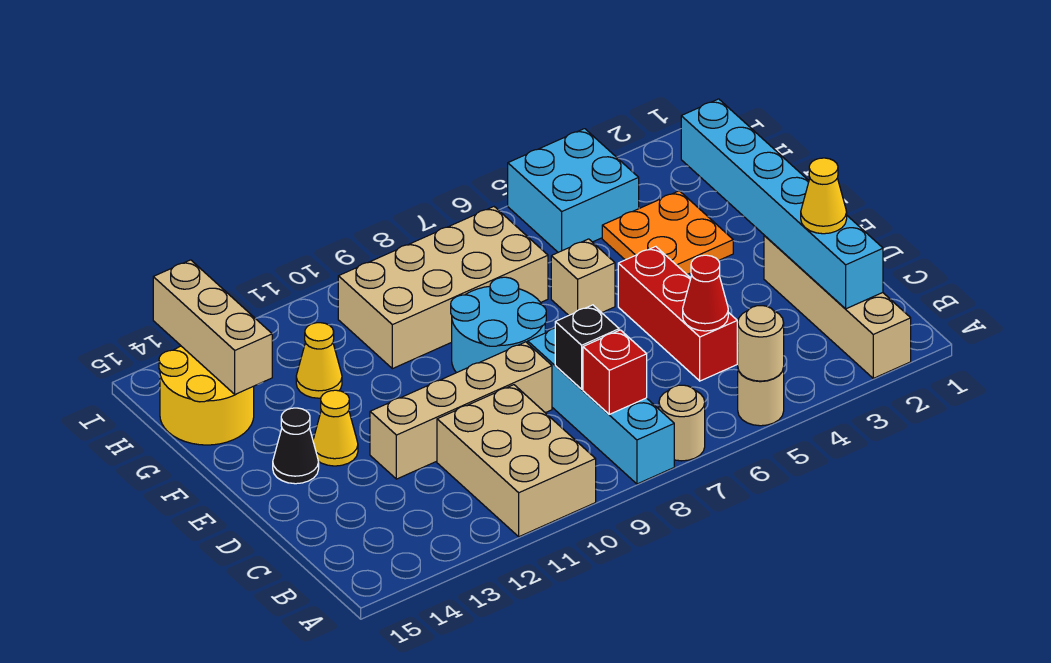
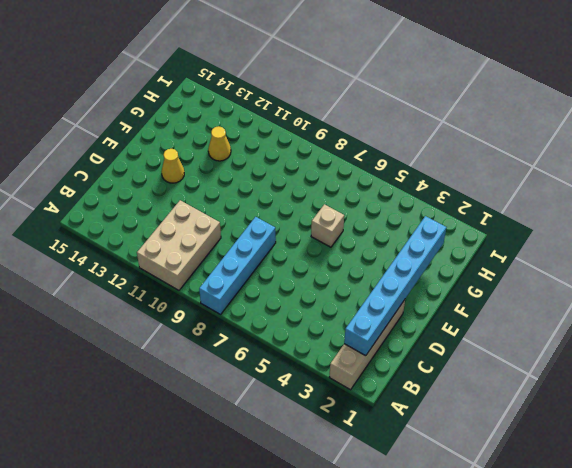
none -> tan 1x1 round brick [738,368,784,426]
none -> tan 1x1 round brick [659,385,705,461]
none -> red 1x3 brick [618,246,737,381]

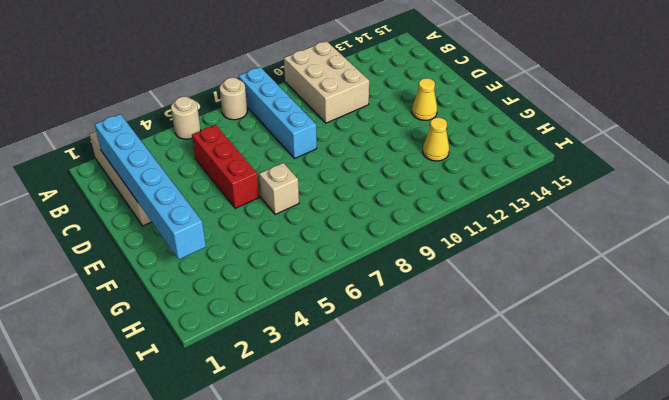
none -> tan 1x4 brick [370,342,552,479]
none -> cyan 2x2 round brick [451,277,546,373]
none -> black 1x1 cone [273,408,319,484]

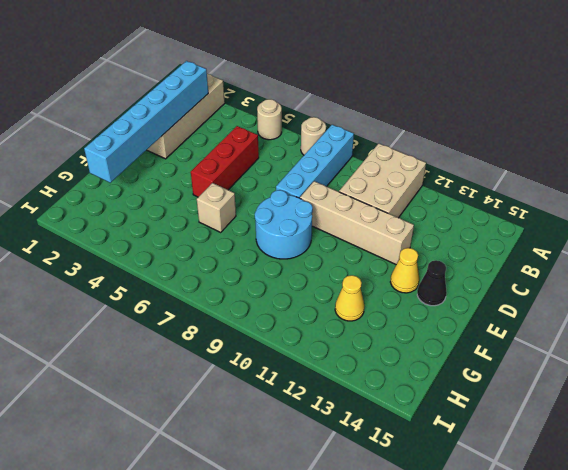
none -> orange 2x2 plate [602,191,733,274]
none -> tan 2x4 brick [338,207,548,369]
none -> yellow 2x2 round brick [159,346,254,445]

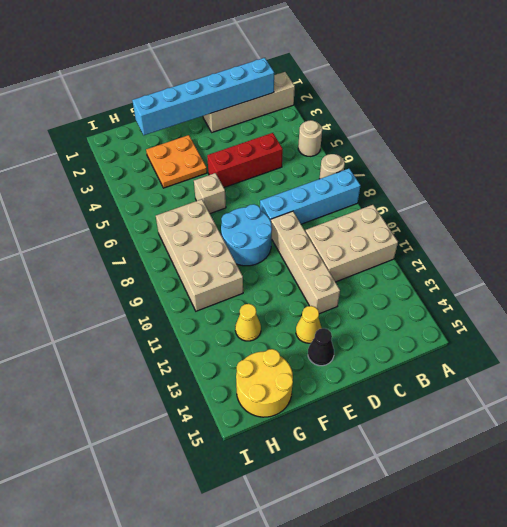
none -> cyan 2x2 brick [508,129,639,252]
none -> tan 1x1 round brick [737,306,784,381]
none -> red 1x1 brick [583,330,647,414]

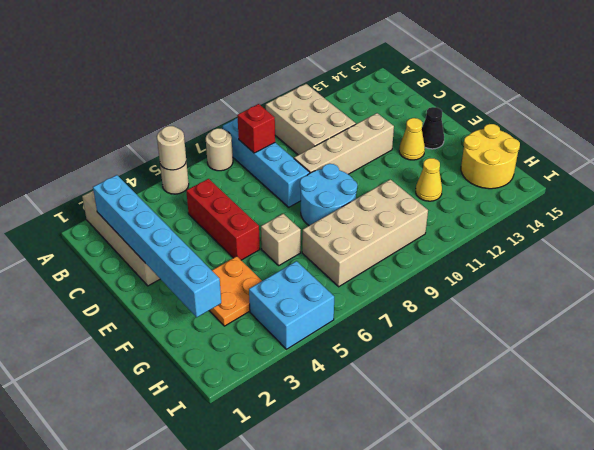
none -> red 1x1 cone [683,255,728,331]
none -> black 1x1 brick [555,305,619,389]
none -> tan 1x3 brick [153,260,272,395]

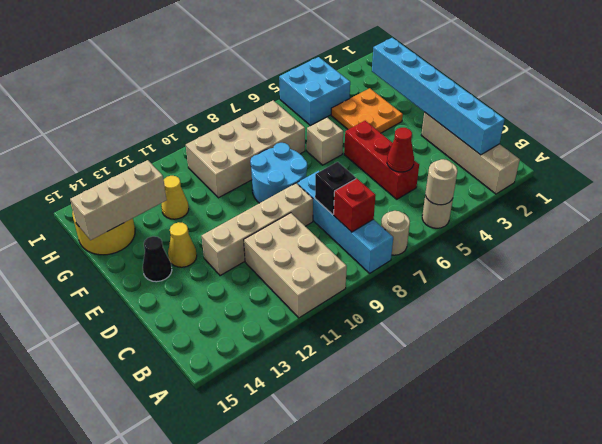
tan 1x3 brick [70,160,167,240] -> tan 1x3 brick turned to [153,260,272,395]
none -> yellow 1x1 cone [801,158,847,234]

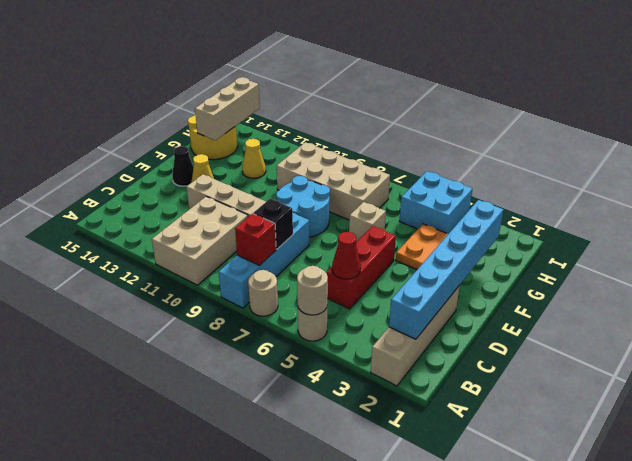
none -> yellow 1x1 cone [801,158,847,234]

